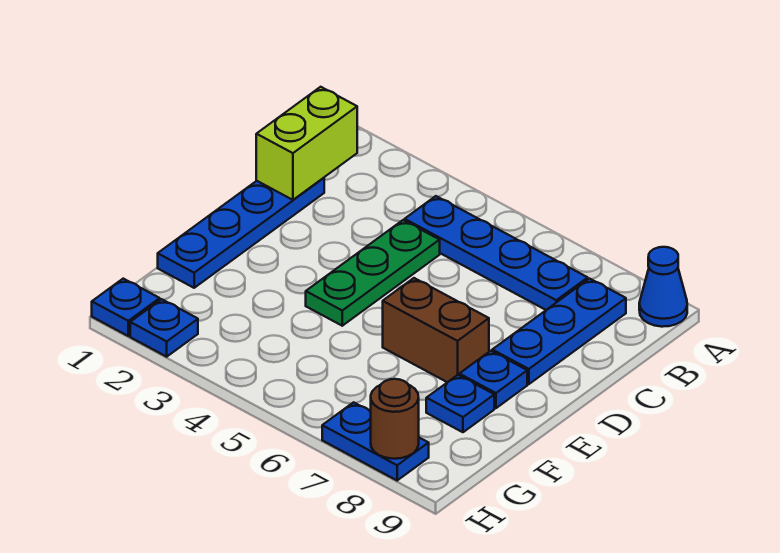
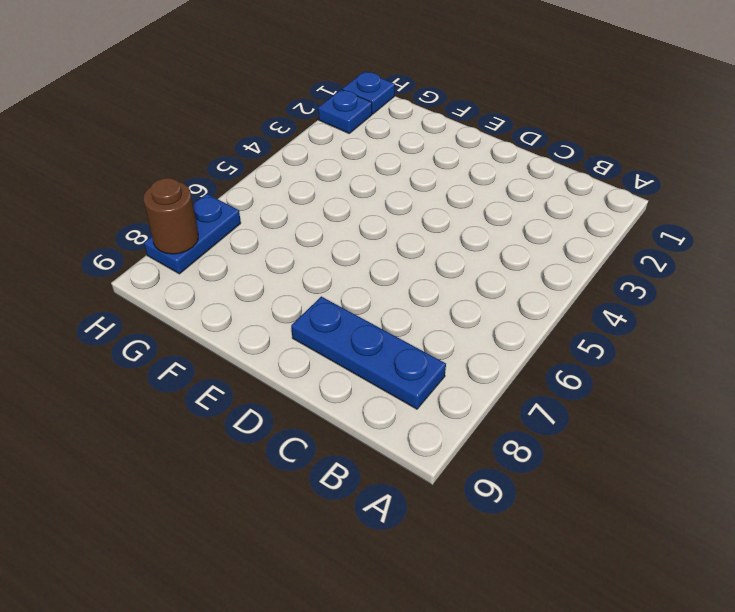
none -> blue 1x1 cone [639,247,687,327]
none -> blue 1x4 plate [405,196,588,310]
none -> blue 1x4 plate [158,178,324,288]

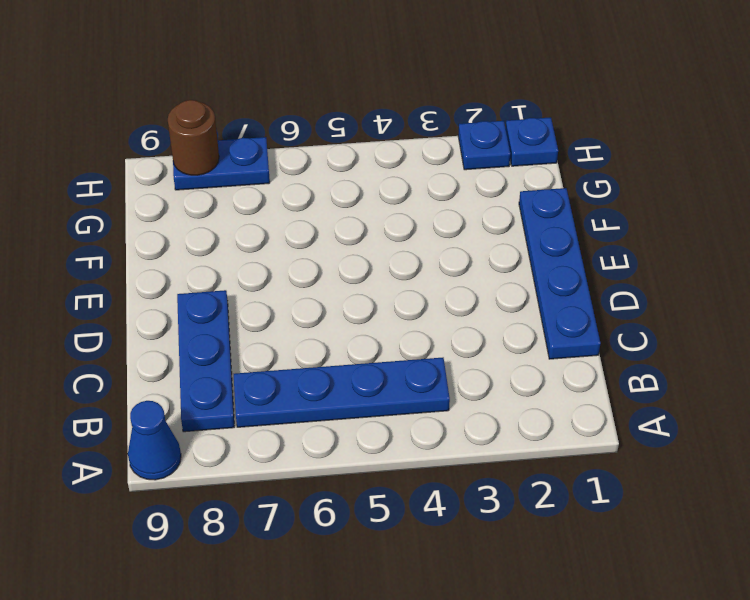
none -> green 1x3 plate [306,220,440,326]
none -> brown 1x2 brick [383,278,489,382]
none -> blue 1x1 plate [459,351,527,408]

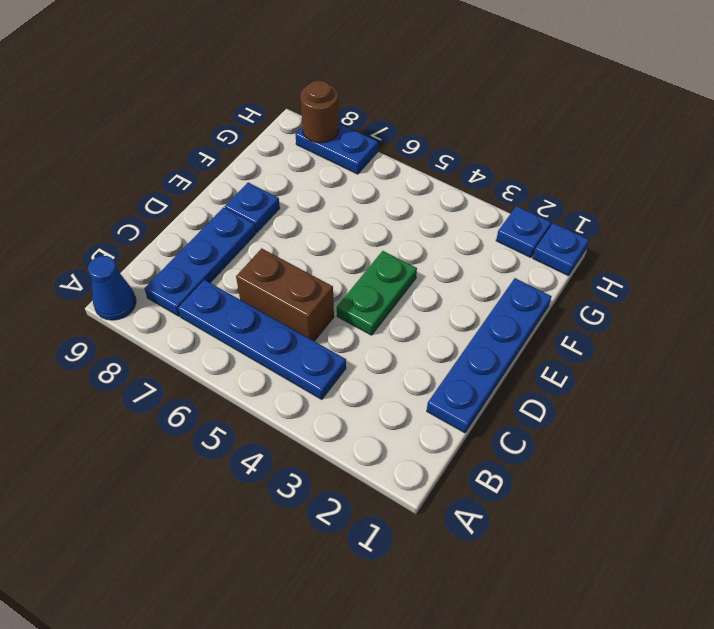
brown 1x2 brick [236,248,334,341] -> brown 1x2 brick moved to [383,278,489,382]
green 1x2 plate [337,251,417,335] -> green 1x3 plate [306,220,440,326]
none -> blue 1x1 plate [426,375,494,432]
none -> lime 1x2 brick [256,87,357,200]

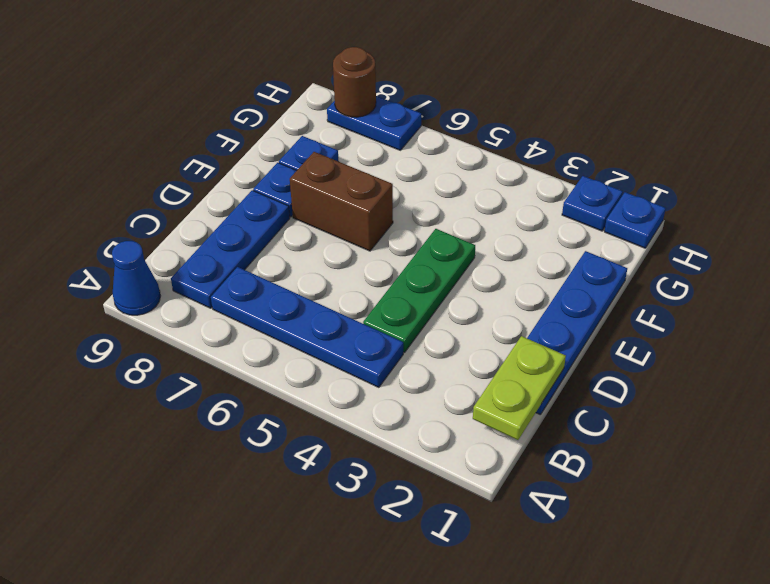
lime 1x2 plate [473,336,566,440] -> lime 1x2 brick [256,87,357,200]

